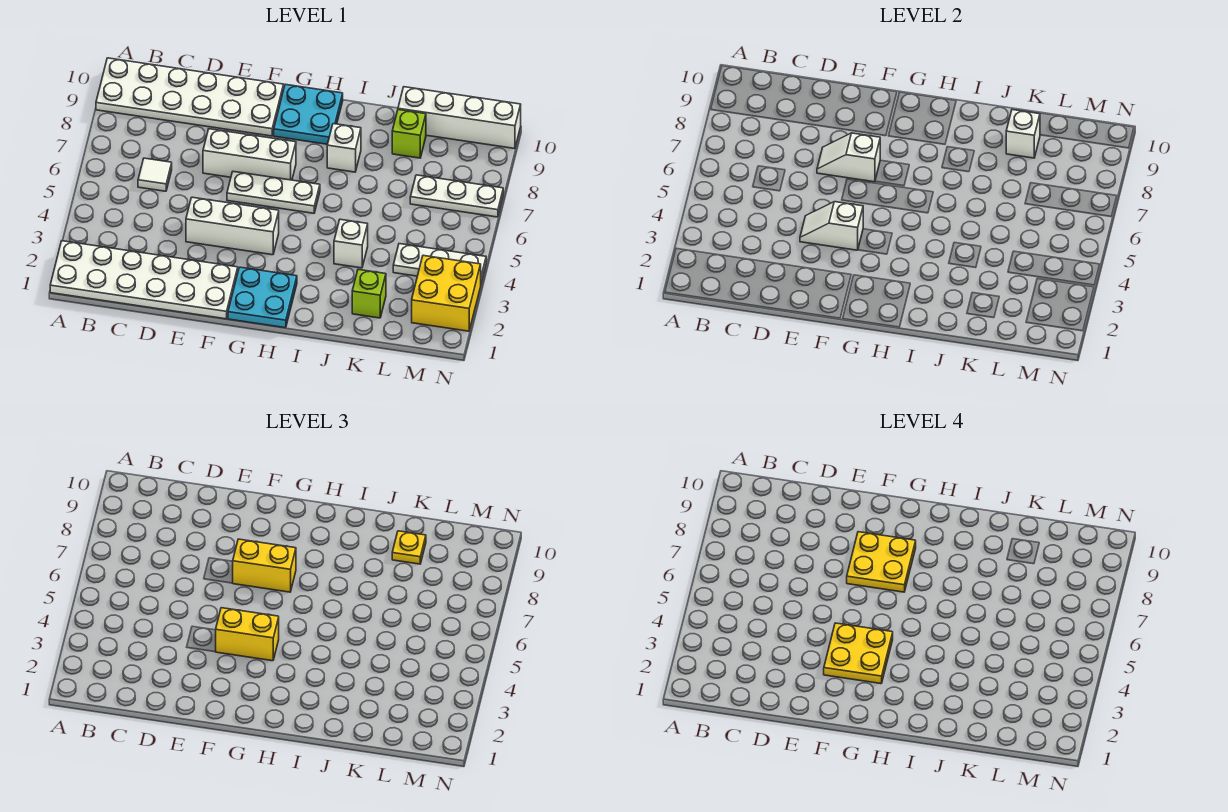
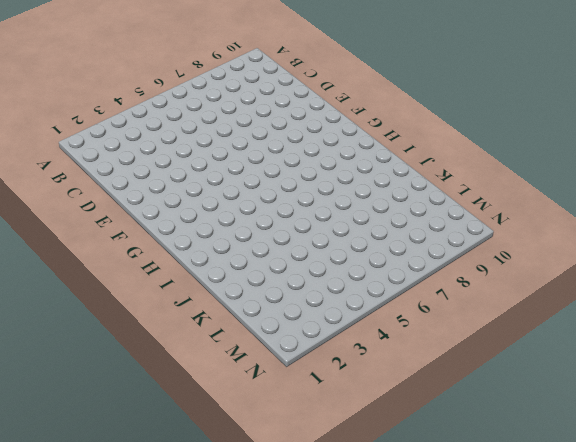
none -> white 2x6 plate [50,241,238,319]
none -> white 2x6 plate [96,58,284,136]
none -> white 1x1 tile [138,158,172,191]

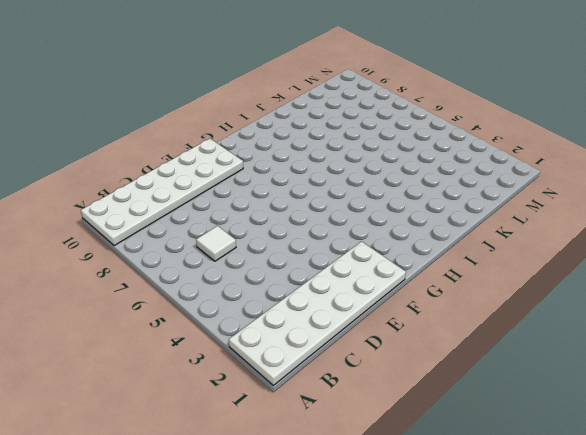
none -> white 1x3 brick [186,197,279,255]
none -> white 1x3 brick [203,129,296,180]
none -> white 1x3 plate [227,172,320,213]

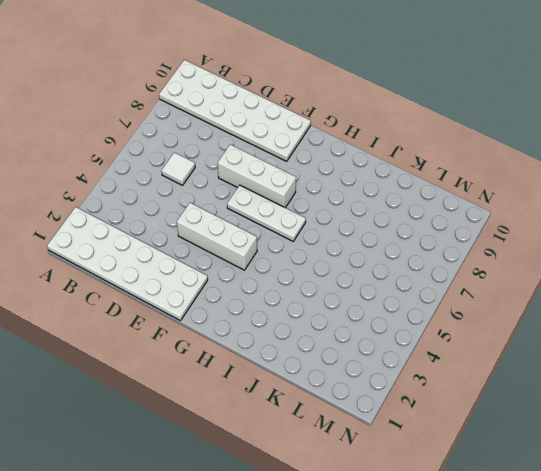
none -> cyan 2x2 plate [228,267,297,328]
none -> cyan 2x2 plate [274,84,343,144]
none -> white 1x1 brick [327,124,361,172]

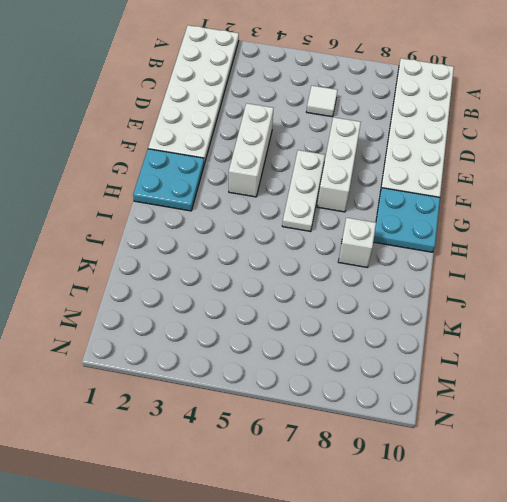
none -> white 1x1 brick [334,219,368,268]
none -> lime 1x1 brick [352,270,386,318]
none -> lime 1x1 brick [392,110,426,158]

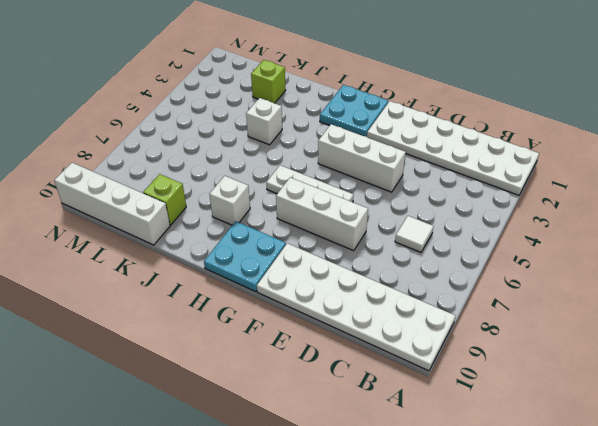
none -> white 1x3 plate [393,244,486,283]
none -> white 1x3 plate [410,175,503,217]
none -> yellow 2x2 brick [412,255,481,331]

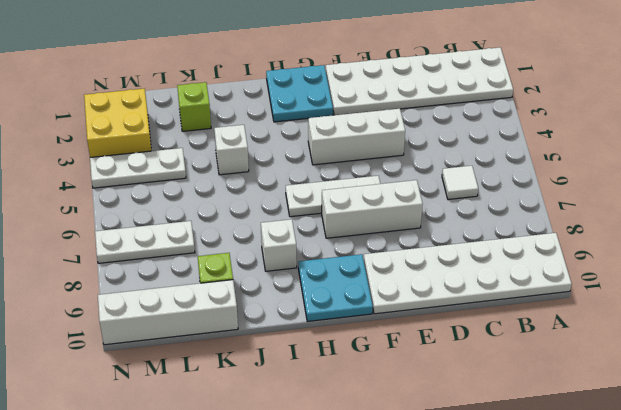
none -> white 1x2 slope [800,202,863,250]
none -> white 1x2 slope [817,133,880,182]
none -> white 1x1 brick [1006,110,1040,158]

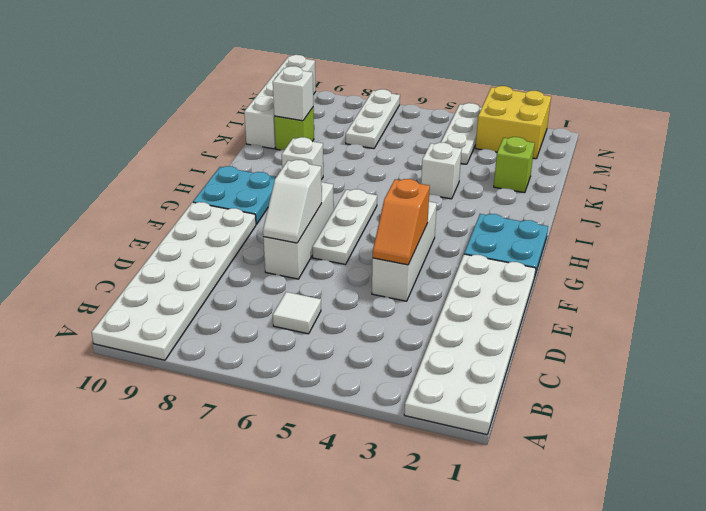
orange 1x2 slope [373,179,430,265] -> white 1x2 slope [800,202,863,250]
none -> yellow 1x2 brick [216,608,279,661]
none -> yellow 1x2 brick [233,539,296,592]
none -> yellow 1x1 plate [392,531,426,564]

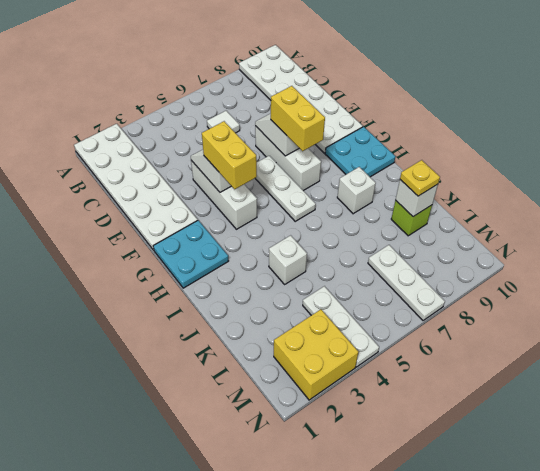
none -> lime 1x1 brick [352,270,386,318]
none -> white 1x4 brick [398,87,521,149]
none -> yellow 2x2 plate [824,623,893,684]

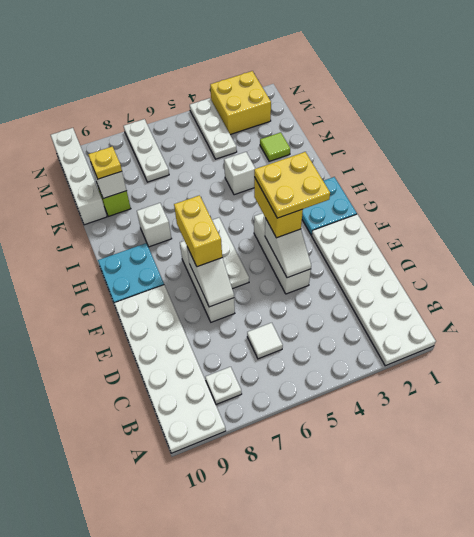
white 1x1 plate [205,367,242,404] -> none
lime 1x1 tile [260,132,290,161] -> lime 1x1 brick [352,270,386,318]
none -> yellow 2x2 plate [847,532,916,592]

